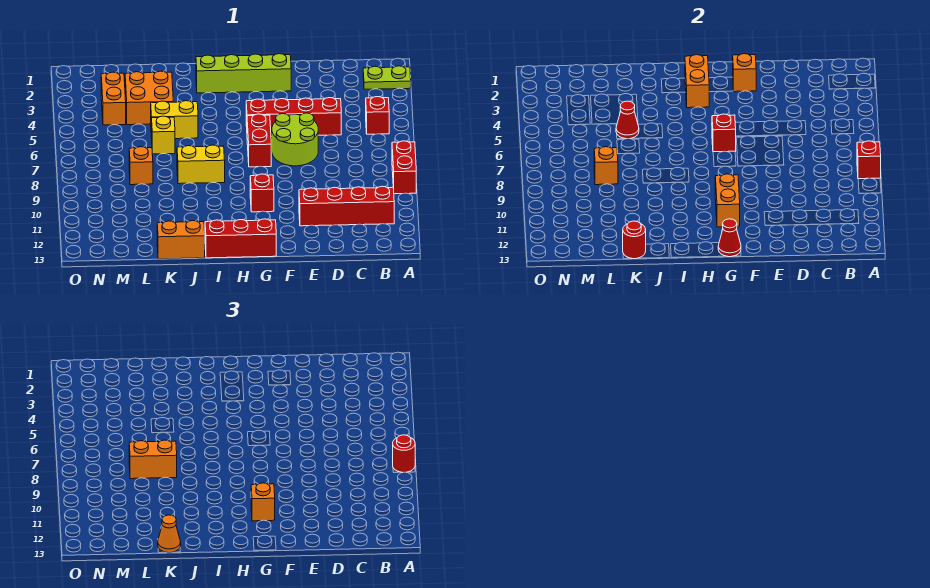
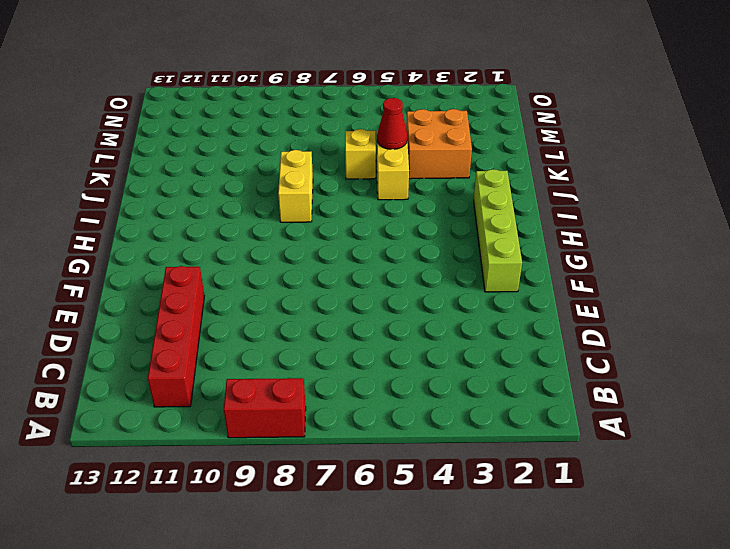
none -> lime 1x2 plate [363,66,411,89]
none -> red 1x1 brick [366,97,389,134]
none -> red 1x4 brick [246,98,341,136]
none -> lime 2x2 round brick [272,113,318,166]

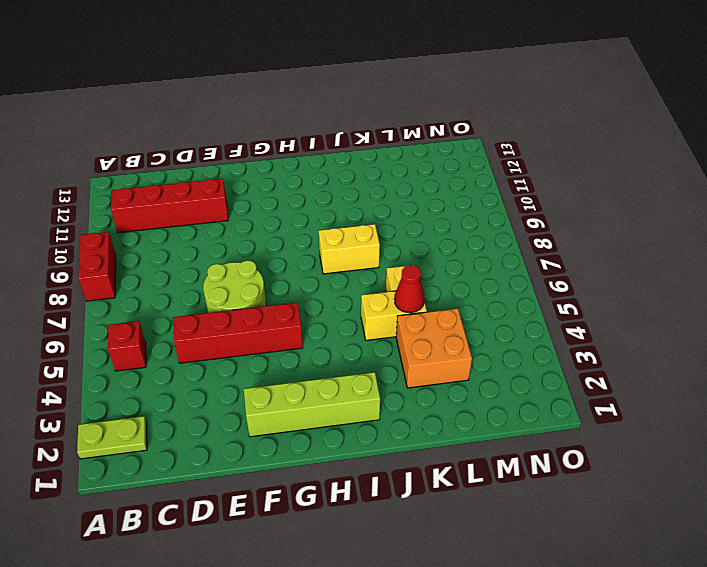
none -> red 1x2 brick [247,114,271,167]
none -> red 1x1 brick [250,174,274,212]
none -> red 1x3 brick [205,219,276,258]
none -> orange 1x2 brick [157,221,205,259]

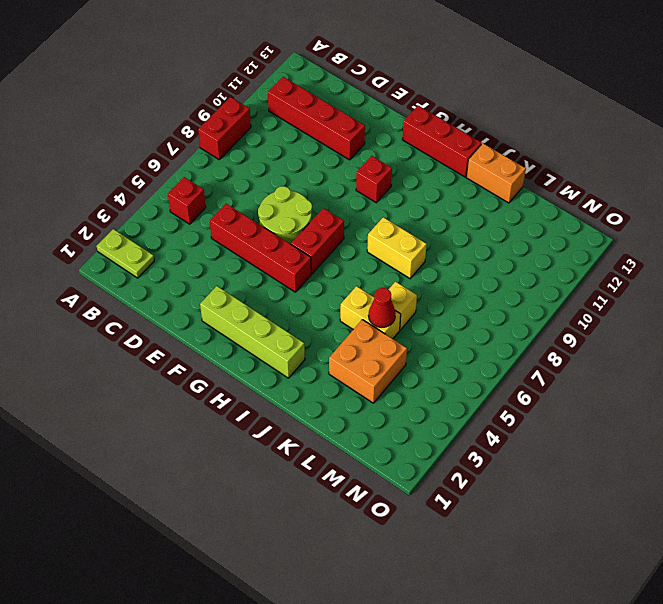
none -> orange 1x1 brick [129,147,153,185]
none -> orange 1x2 brick [101,72,126,125]
none -> red 1x1 brick [857,141,881,179]
none -> orange 1x1 brick [733,54,756,92]

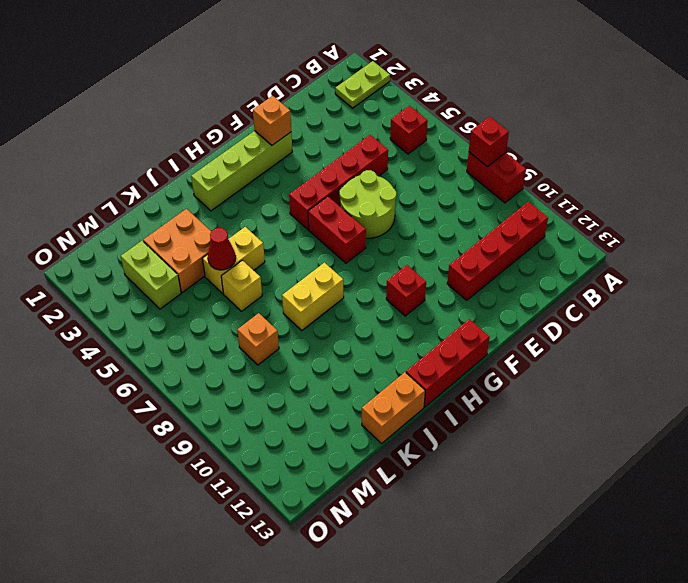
lime 1x2 brick [121,241,181,309] -> orange 1x2 brick [101,72,126,125]
none -> red 1x1 brick [712,114,736,152]
none -> orange 1x2 brick [715,174,740,227]
none -> red 1x1 cone [718,219,741,257]
none -> orange 1x2 brick [685,55,709,108]

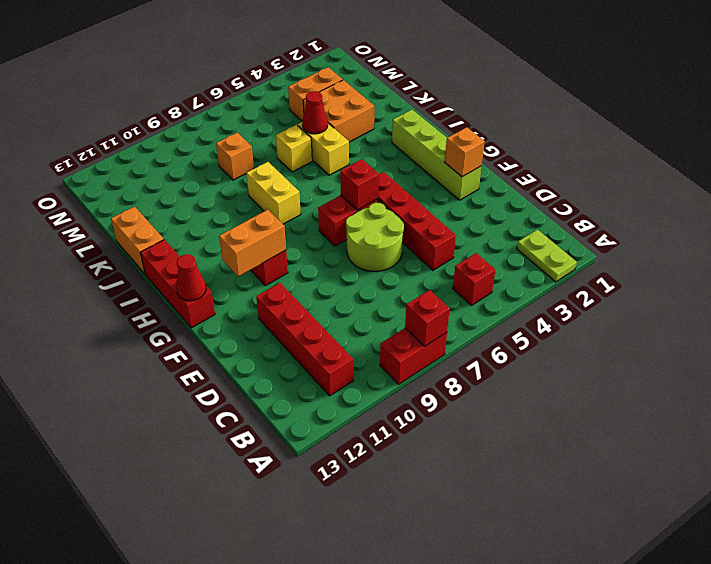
none -> orange 1x2 brick [685,55,709,108]
none -> red 1x1 round brick [623,221,646,259]
none -> orange 1x1 brick [594,147,618,185]
none -> red 1x1 round brick [393,435,415,473]

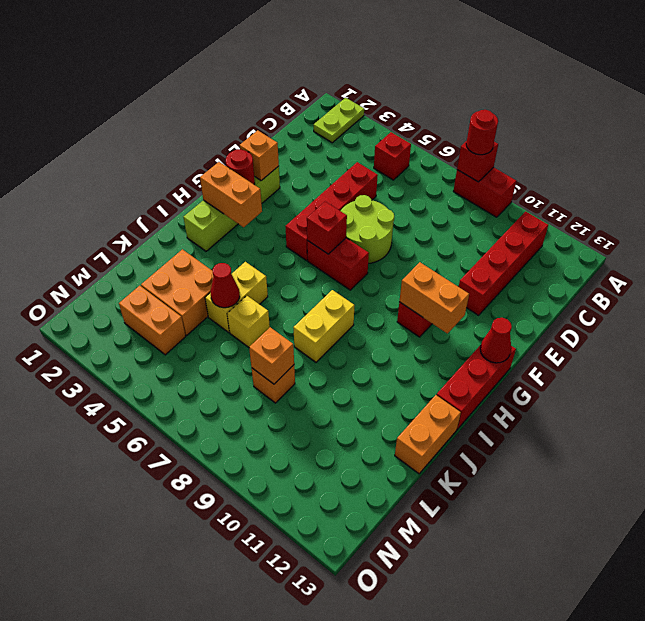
red 1x1 round brick [226,149,255,184] -> red 1x1 round brick moved to [623,221,646,259]
none -> orange 1x1 brick [251,483,275,521]
none -> orange 1x2 brick [129,440,177,479]
none -> orange 1x1 cone [158,515,181,553]

